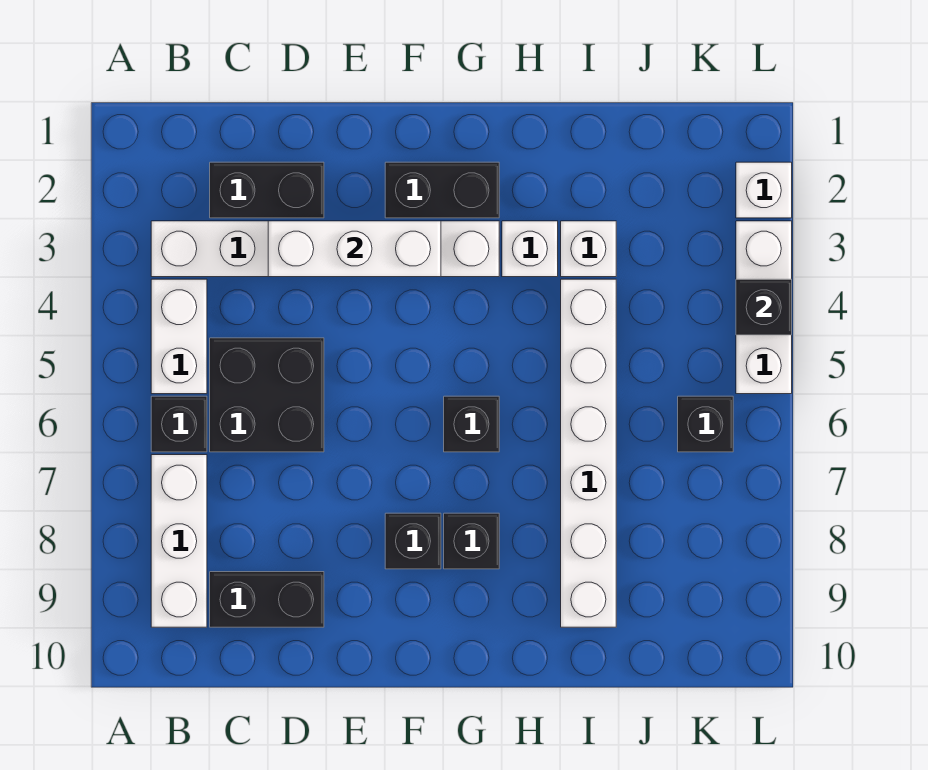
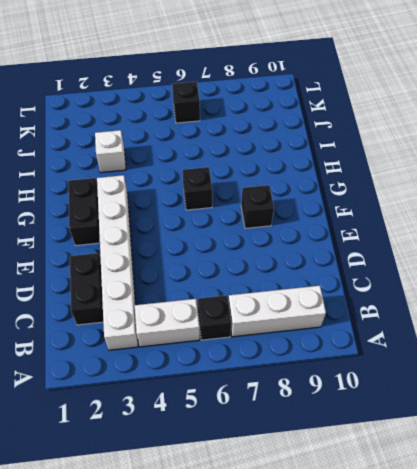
none -> black 2x2 brick [210,338,324,452]
none -> black 1x2 brick [210,572,324,627]
none -> black 1x1 brick [444,513,499,569]

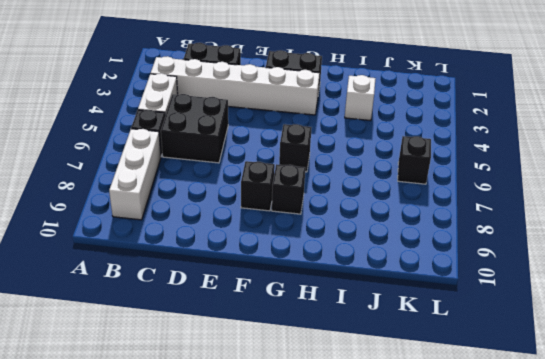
none -> black 1x2 brick [210,572,324,627]
none -> white 1x1 brick [502,221,558,277]
none -> white 1x6 brick [561,279,616,627]

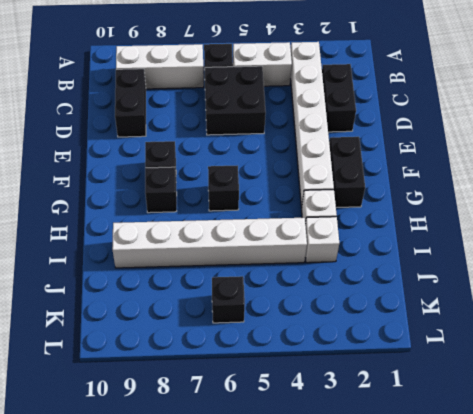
none -> white 1x1 brick [736,162,792,218]
none -> white 1x3 brick [736,221,792,394]
none -> white 1x3 brick [268,221,441,277]

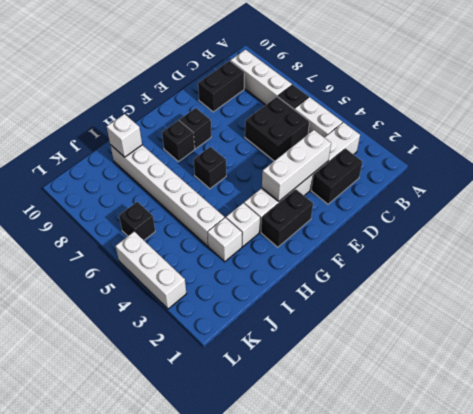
white 1x1 brick [107,114,142,157] -> white 1x1 brick moved to [736,162,792,218]
none -> black 1x1 brick [736,279,792,335]

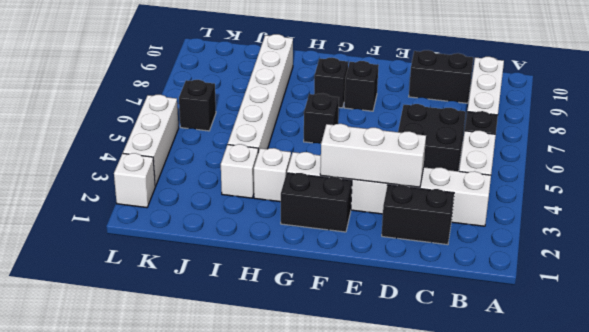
none -> black 1x1 brick [736,279,792,335]

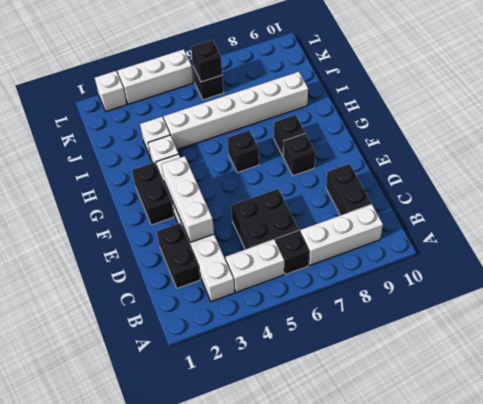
black 1x1 brick [191,40,222,82] -> black 1x1 brick moved to [736,279,792,335]

